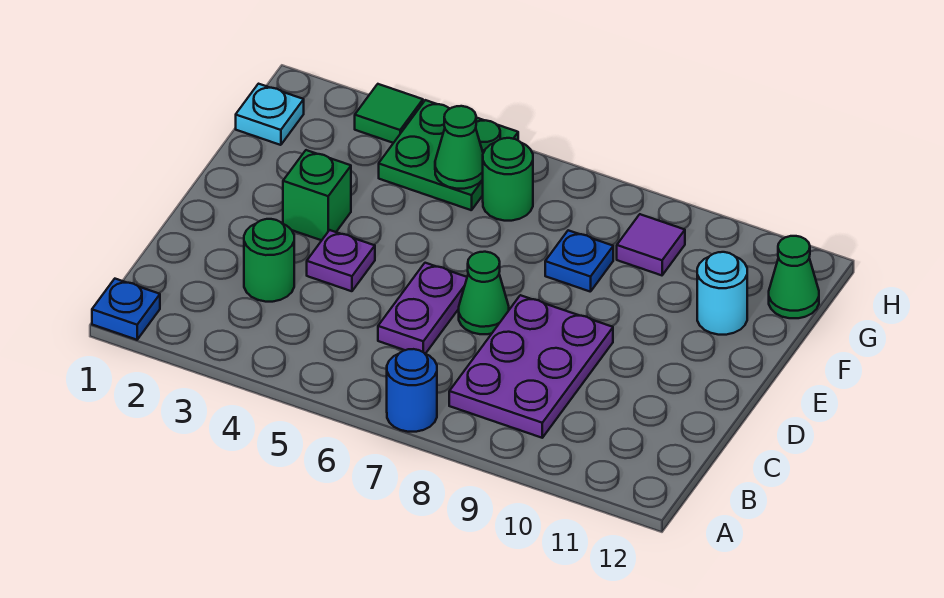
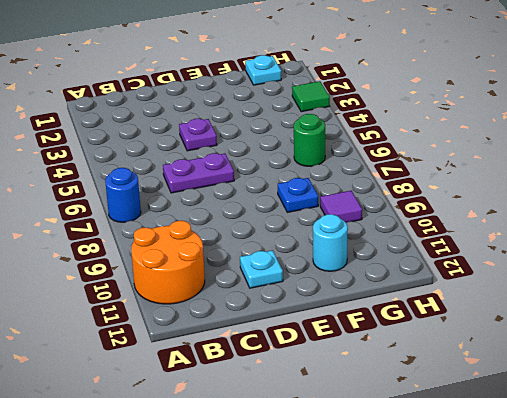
orange 2x2 round brick [131,221,205,304] -> none
cyan 1x1 plate [240,250,283,288] -> none
none -> blue 1x1 plate [92,279,160,340]
none -> purple 2x3 plate [449,295,613,438]
none -> green 1x1 round brick [244,219,294,302]

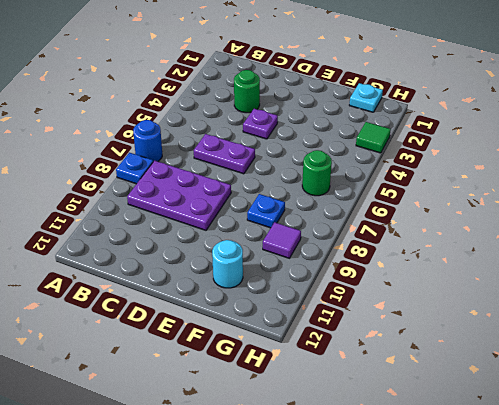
blue 1x1 plate [116,153,153,184] -> blue 1x1 plate moved to [92,279,160,340]
none -> green 1x1 cone [459,252,509,334]
none -> green 1x1 brick [283,150,351,240]
none -> green 2x2 plate [379,100,518,210]

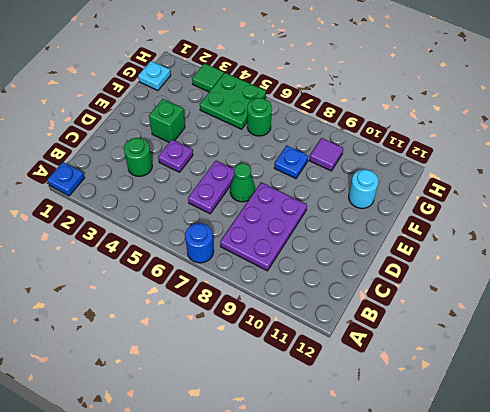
none -> green 1x1 cone [769,236,819,318]
none -> green 1x1 cone [435,106,483,189]

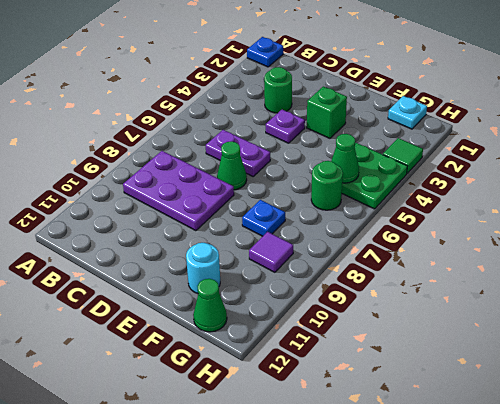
none -> blue 1x1 round brick [387,349,437,432]

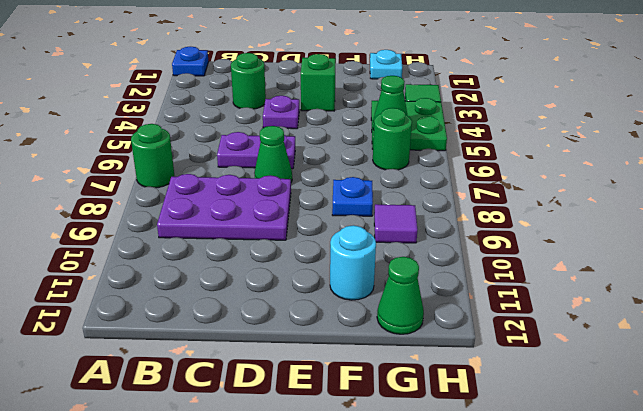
green 1x1 round brick [131,124,174,188] -> blue 1x1 round brick [387,349,437,432]

